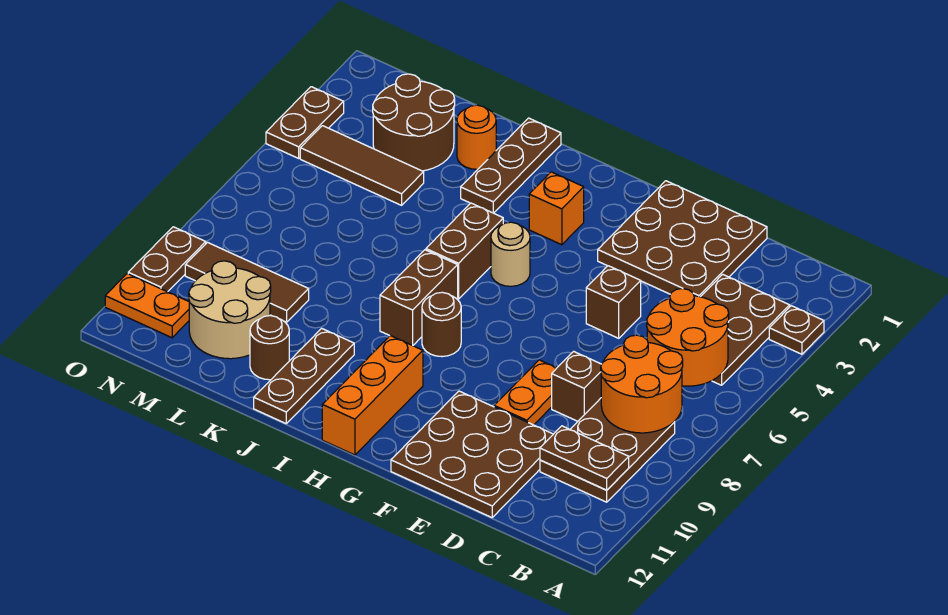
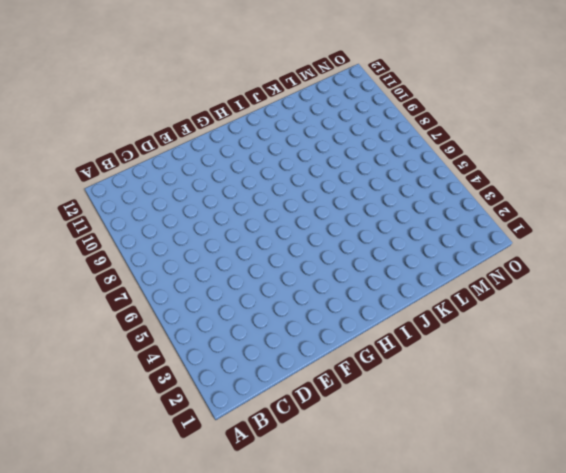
none -> brown 1x1 plate [769,306,824,354]
none -> brown 2x3 plate [701,274,790,385]
none -> brown 2x3 plate [540,398,675,502]

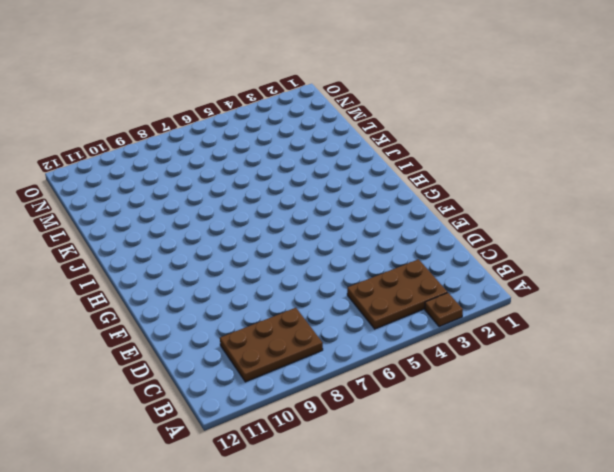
none -> brown 3x3 plate [598,181,767,297]
none -> brown 1x1 brick [552,351,602,421]
none -> brown 3x3 plate [391,391,553,518]

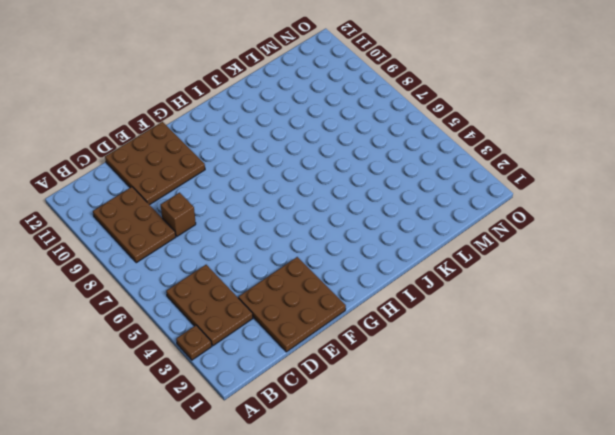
none -> brown 1x1 brick [586,266,641,338]
none -> orange 1x2 plate [494,360,556,425]
none -> orange 1x1 brick [529,172,584,245]

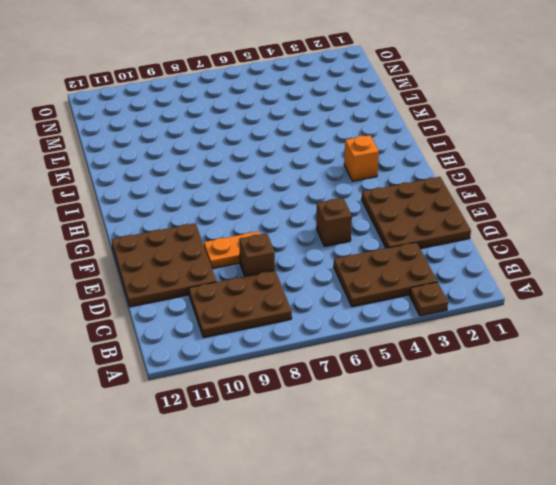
none -> tan 1x1 round brick [491,222,530,286]
none -> brown 1x1 round brick [422,292,461,357]
none -> orange 1x3 brick [322,336,423,455]

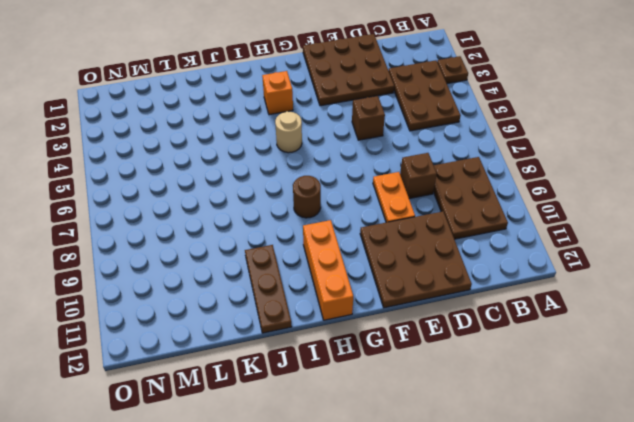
none -> brown 1x2 brick [426,203,503,299]
none -> brown 1x2 brick [380,250,458,345]
none -> brown 1x3 plate [461,118,561,213]

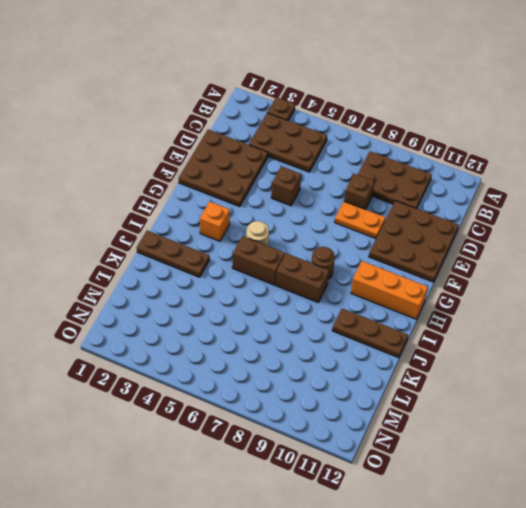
none -> orange 1x1 round brick [457,105,496,169]
none -> brown 1x1 round brick [250,316,289,380]
none -> brown 2x2 round brick [373,74,455,171]

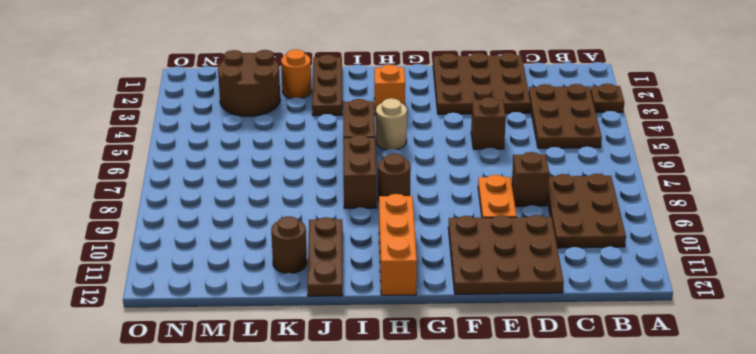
none -> brown 1x3 tile [300,126,424,205]
none -> brown 1x3 tile [185,242,309,322]
none -> tan 2x2 round brick [189,261,271,359]

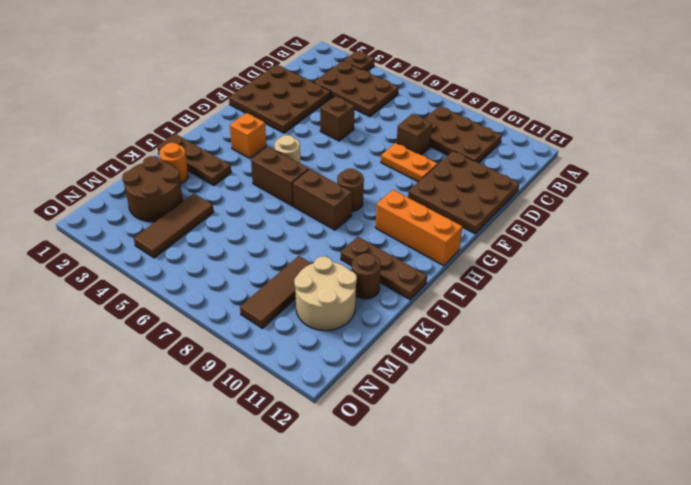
none -> orange 1x2 plate [105,274,189,338]
none -> brown 1x2 plate [266,87,344,158]
none -> brown 1x2 plate [128,227,206,292]

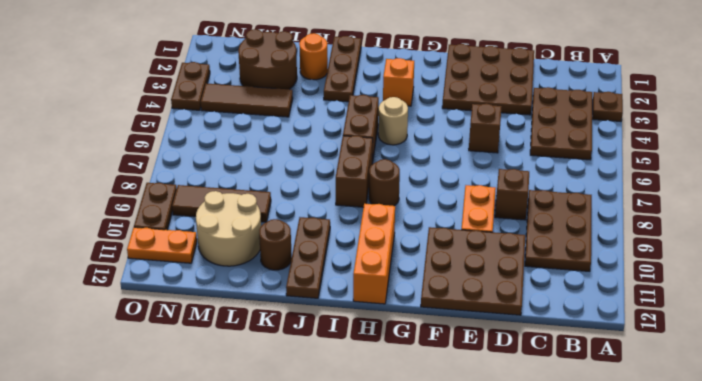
none -> orange 2x2 round brick [647,289,729,386]
none -> orange 2x2 round brick [601,335,683,433]
none -> brown 1x2 plate [540,426,629,490]

